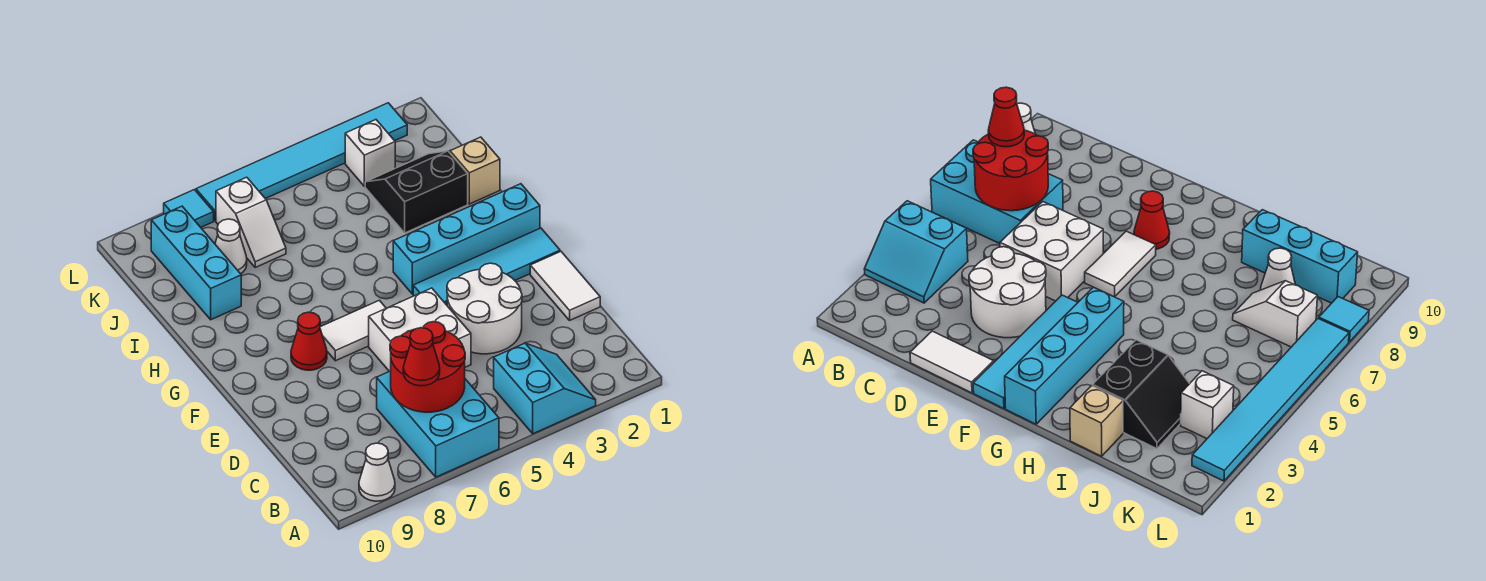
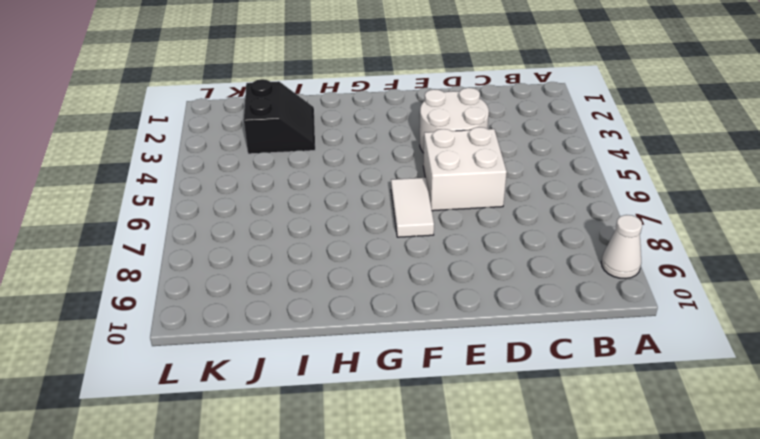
black 2x2 slope [244,79,315,154] -> black 2x2 slope turned to [365,151,468,233]
none -> cyan 2x2 slope [494,343,596,434]
none -> cyan 2x3 brick [377,371,499,477]
none -> white 1x2 tile [530,252,600,320]

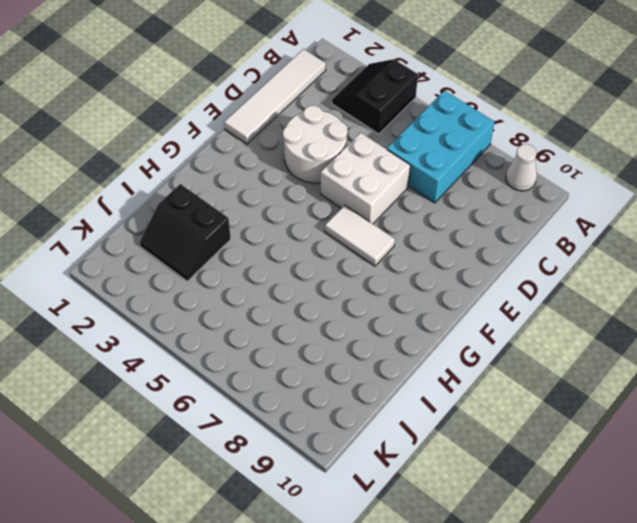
black 2x2 slope [332,59,418,134] -> cyan 2x2 slope [494,343,596,434]
white 1x4 tile [224,49,326,144] -> white 1x2 tile [530,252,600,320]
none -> cyan 1x4 tile [413,228,560,305]
none -> red 1x1 cone [291,312,327,370]
none -> cyan 1x4 brick [393,184,540,294]

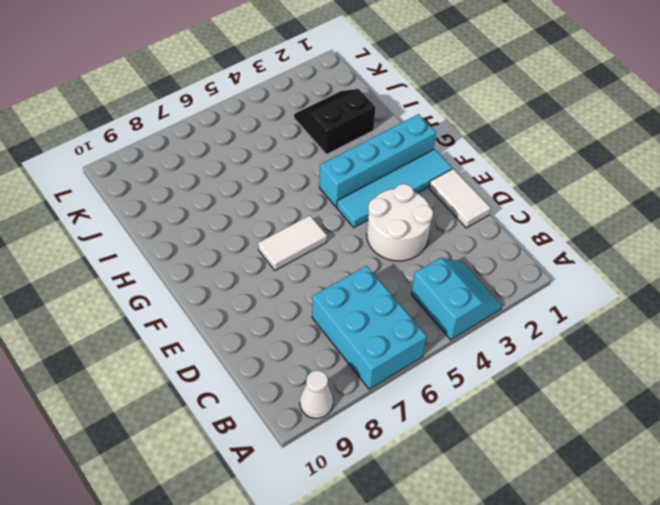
none -> white 2x2 brick [369,288,471,371]
none -> red 1x1 cone [291,312,327,370]
none -> tan 1x1 brick [450,137,500,204]

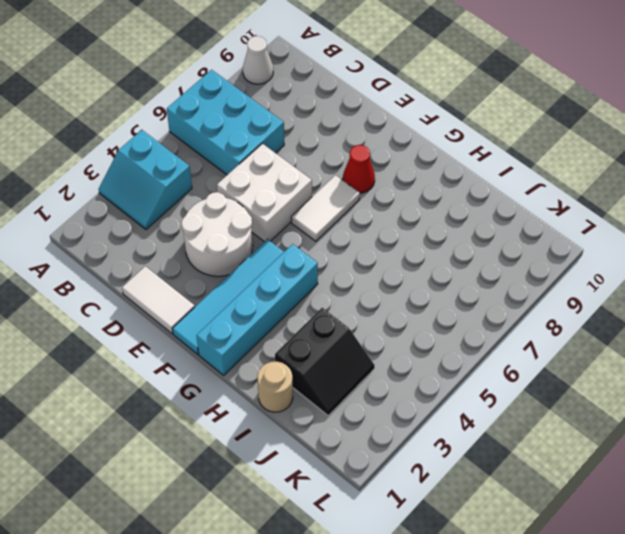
tan 1x1 round brick [257,362,293,412] -> tan 1x1 brick [450,137,500,204]
none -> cyan 1x3 brick [151,206,241,320]
none -> white 1x2 slope [216,177,286,267]
none -> white 1x1 cone [215,219,247,274]

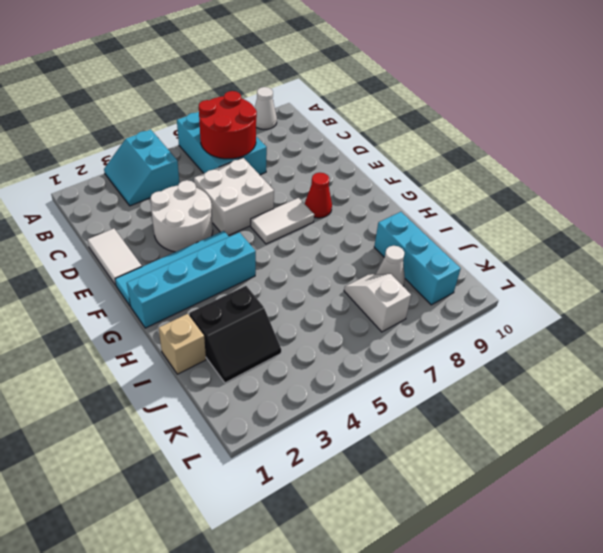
none -> white 1x1 brick [345,120,395,186]
none -> cyan 1x6 tile [196,103,407,221]
none -> cyan 1x1 tile [164,190,214,227]

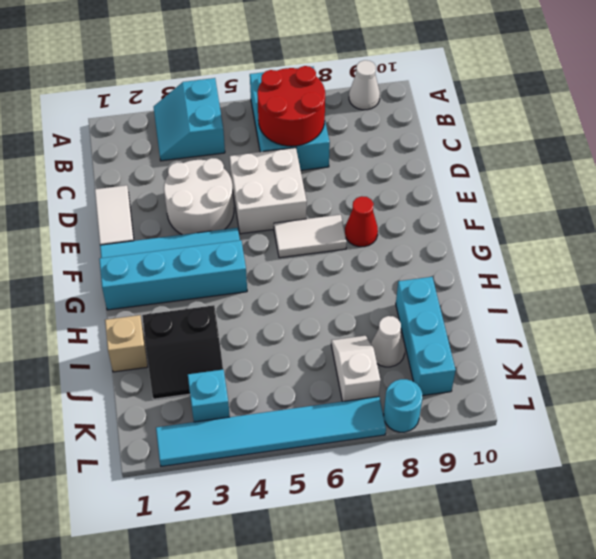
cyan 1x1 brick [188,370,230,422] -> white 1x1 brick [345,120,395,186]
cyan 1x1 round brick [384,379,422,432] -> cyan 1x1 tile [164,190,214,227]
none -> red 1x1 cone [403,328,440,386]

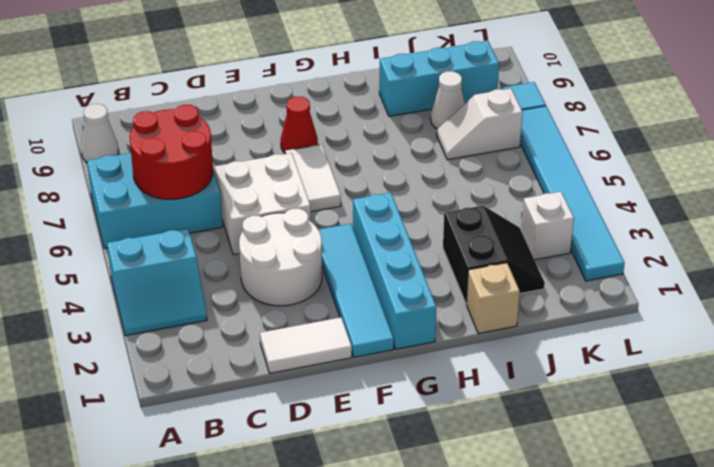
none -> red 1x1 cone [403,328,440,386]

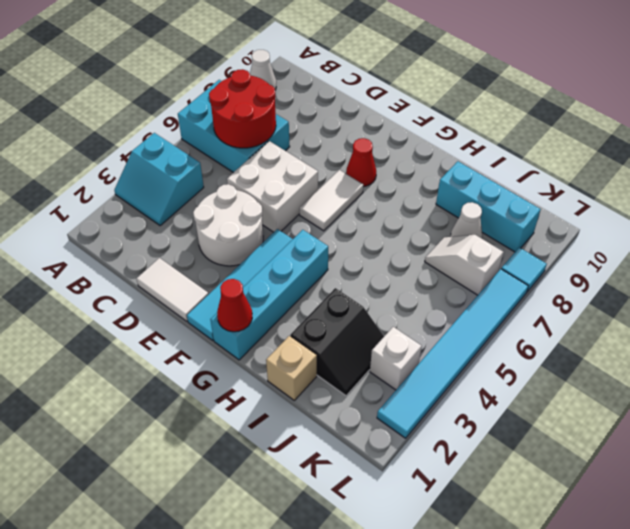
red 1x1 cone [217,279,252,332] -> red 1x1 cone moved to [403,328,440,386]

